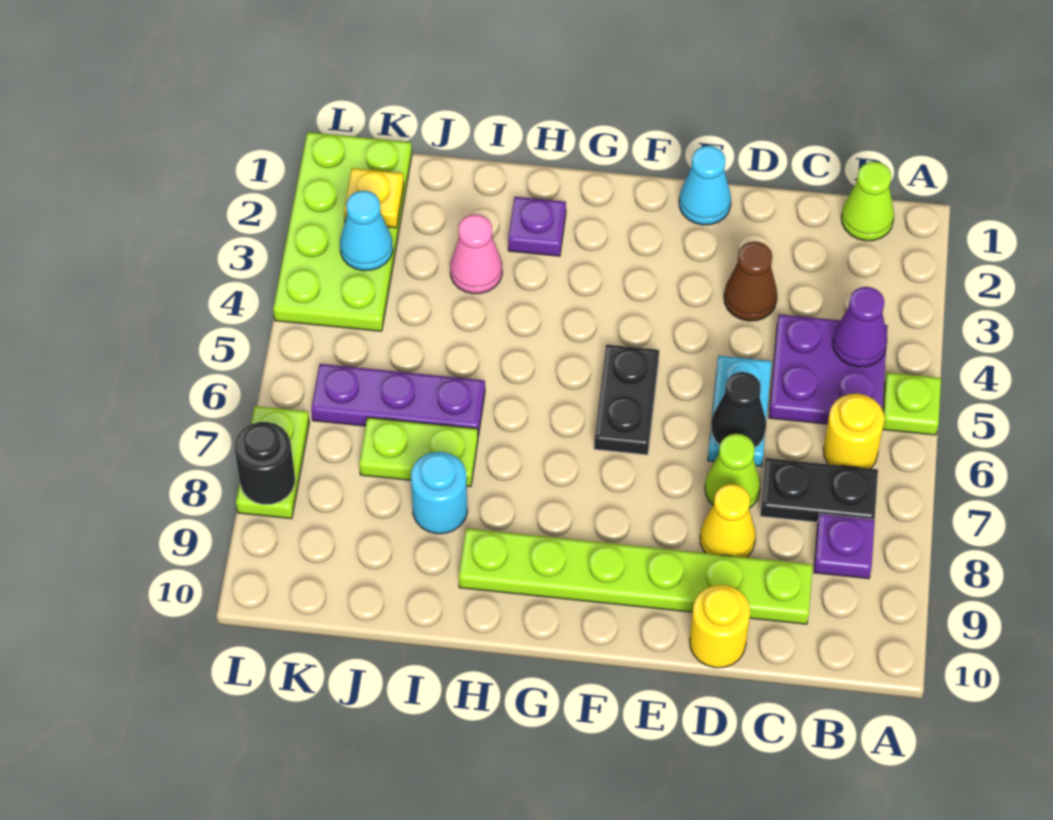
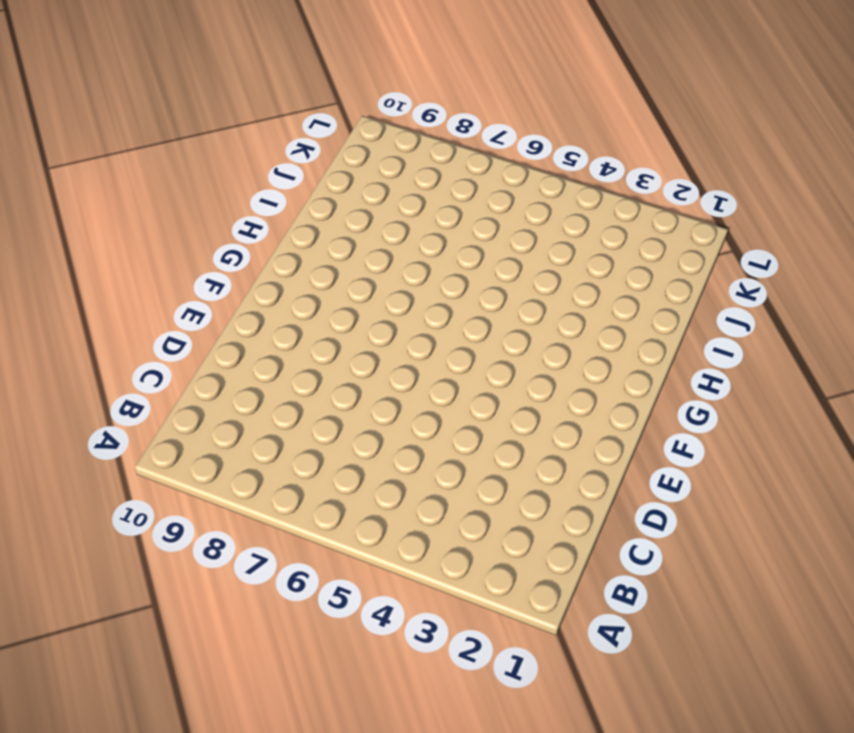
none -> lime 1x1 plate [883,373,941,435]
none -> lime 1x1 cone [841,162,894,241]
none -> purple 2x2 plate [769,314,888,424]

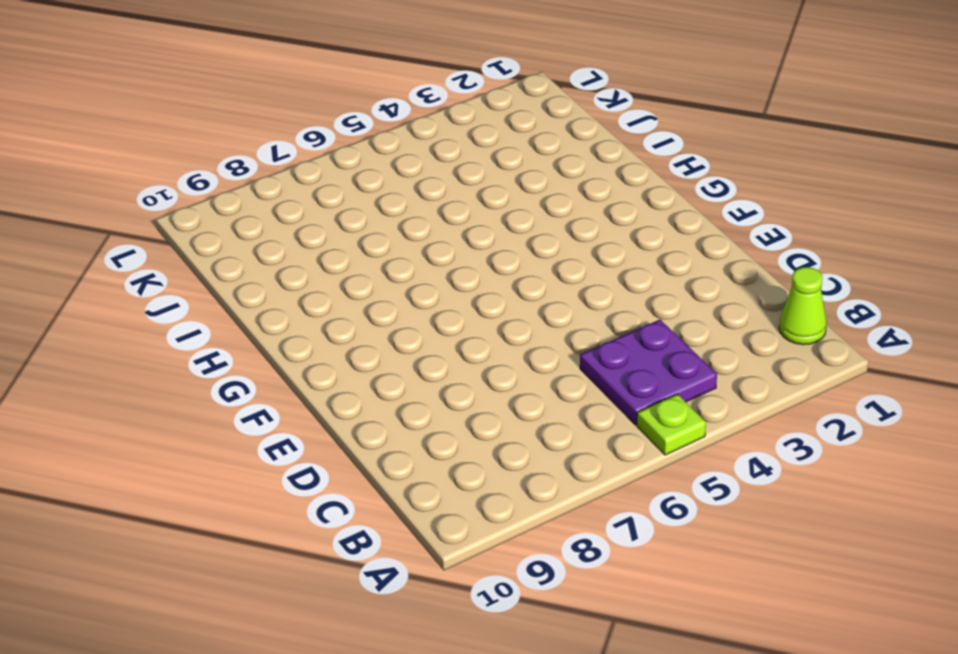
none -> yellow 1x1 round brick [823,394,884,469]
none -> black 1x2 plate [760,458,878,522]
none -> purple 1x1 plate [814,514,875,579]

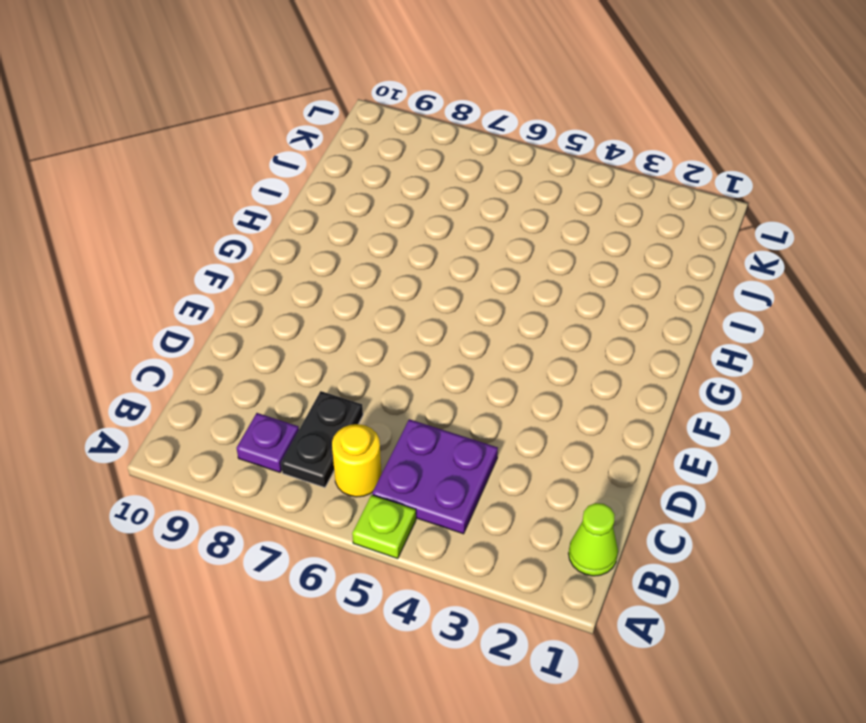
none -> lime 1x6 plate [459,528,813,624]
none -> brown 1x1 cone [724,242,777,321]
none -> cyan 1x2 plate [708,356,772,466]

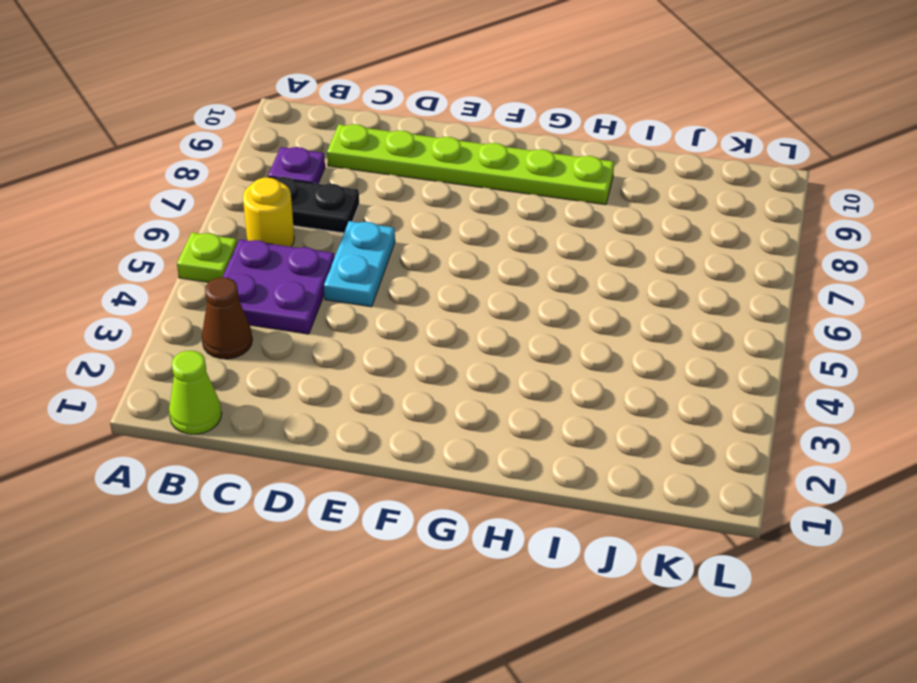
brown 1x1 cone [202,277,252,359] -> brown 1x1 cone moved to [724,242,777,321]
none -> lime 1x1 cone [705,434,760,508]
none -> yellow 1x1 cone [700,484,756,557]
none -> yellow 1x1 round brick [690,585,750,668]

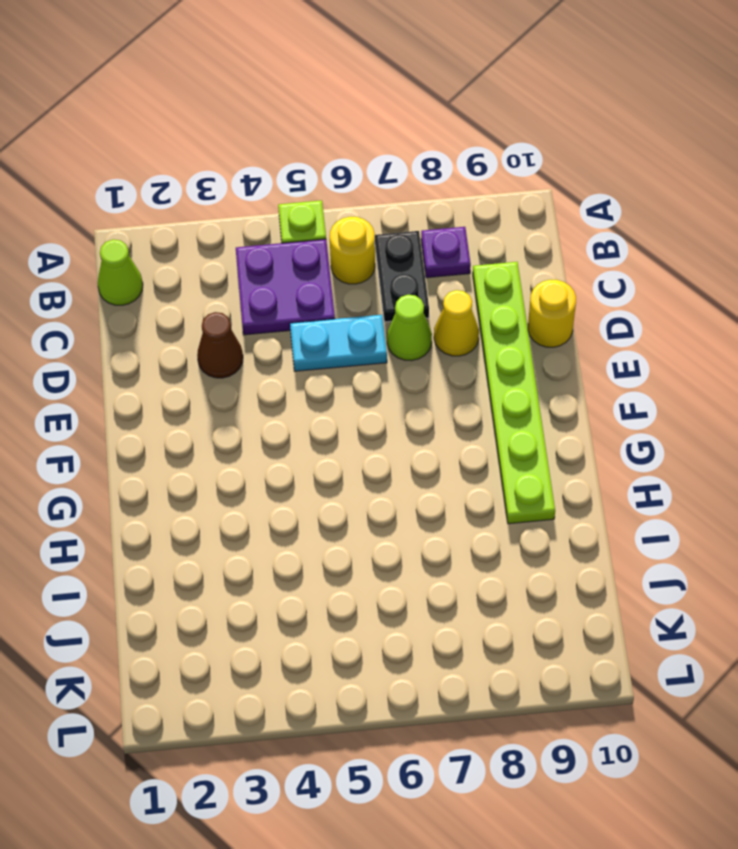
none -> cyan 1x1 cone [679,146,731,225]
none -> black 1x2 plate [594,345,659,455]
none -> purple 1x1 plate [508,197,566,256]

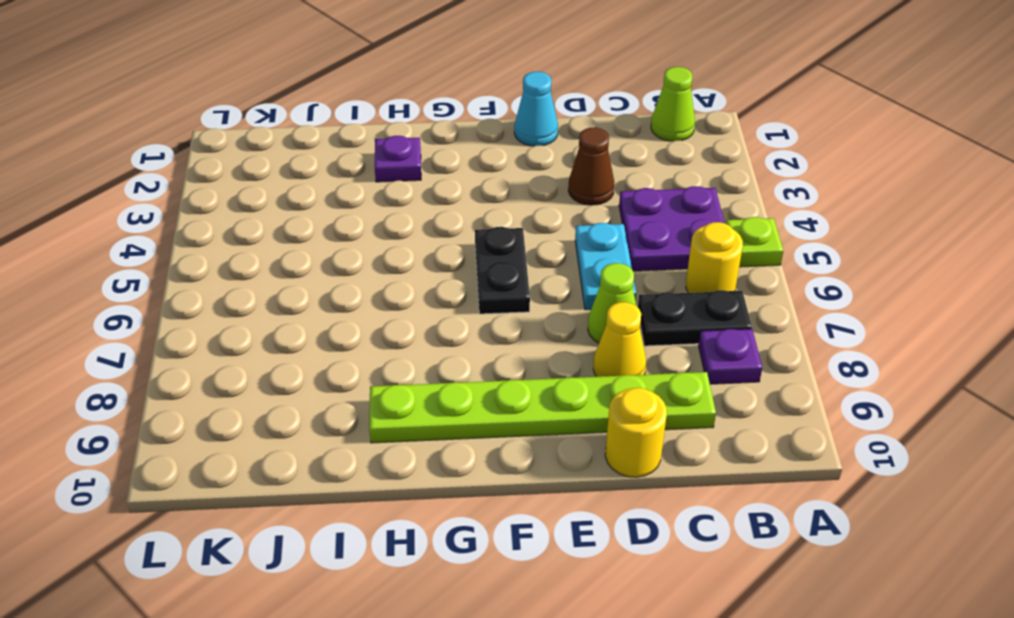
none -> pink 1x1 cone [450,214,502,294]
none -> purple 1x3 plate [311,364,485,436]
none -> lime 1x2 plate [359,417,478,487]

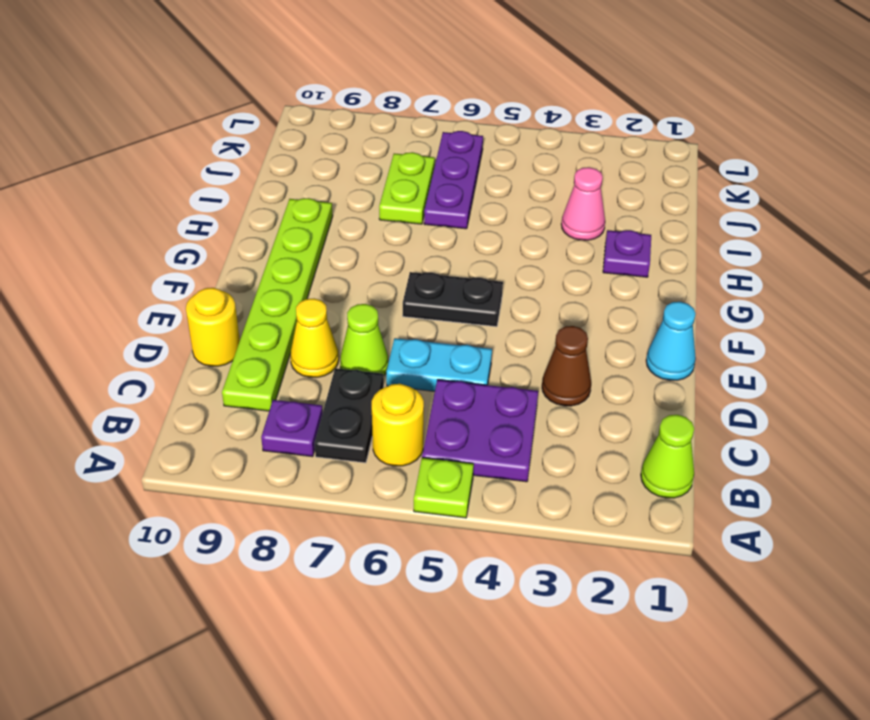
none -> cyan 1x1 round brick [411,452,467,534]
none -> lime 2x4 plate [273,132,412,331]
none -> lime 1x2 plate [236,406,309,519]

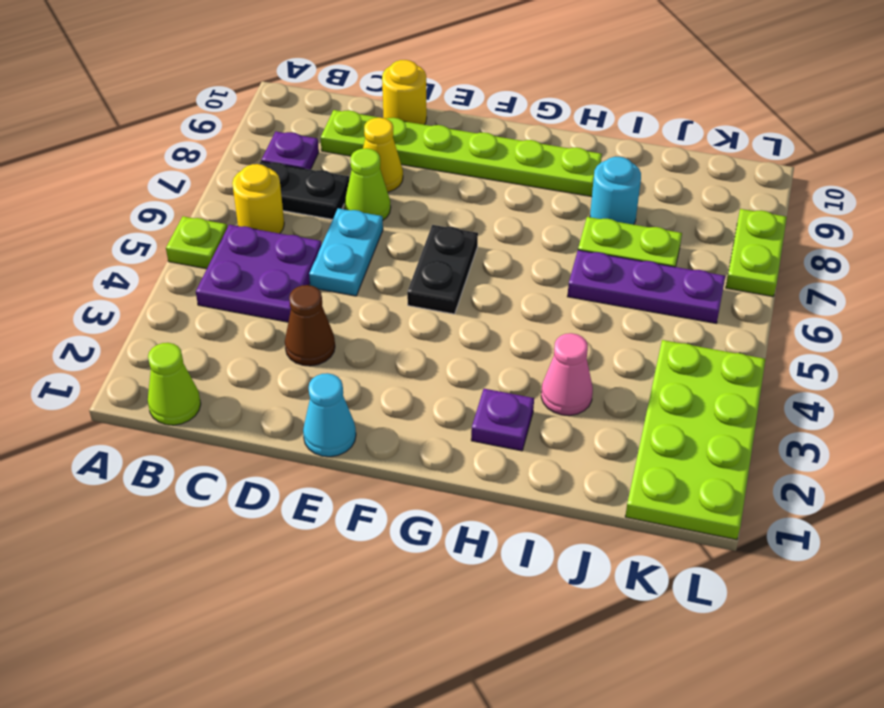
none -> purple 1x1 cone [833,287,887,367]
none -> black 1x1 cone [711,372,766,448]
none -> yellow 1x1 plate [344,168,404,228]

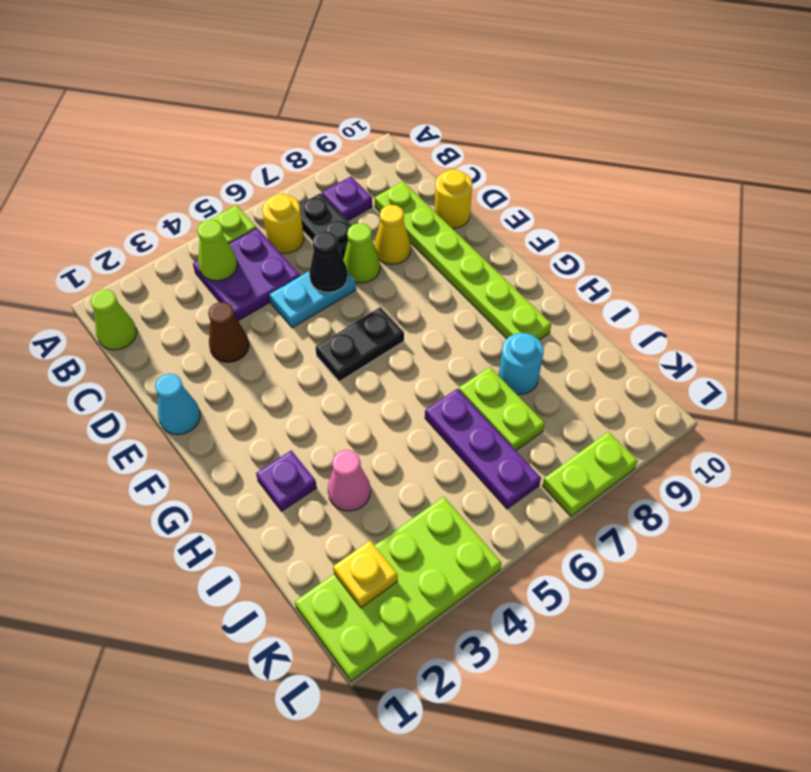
lime 1x1 cone [197,220,237,281] -> purple 1x1 cone [833,287,887,367]
none -> cyan 1x1 cone [340,191,393,271]
none -> black 1x1 round brick [235,422,295,505]

